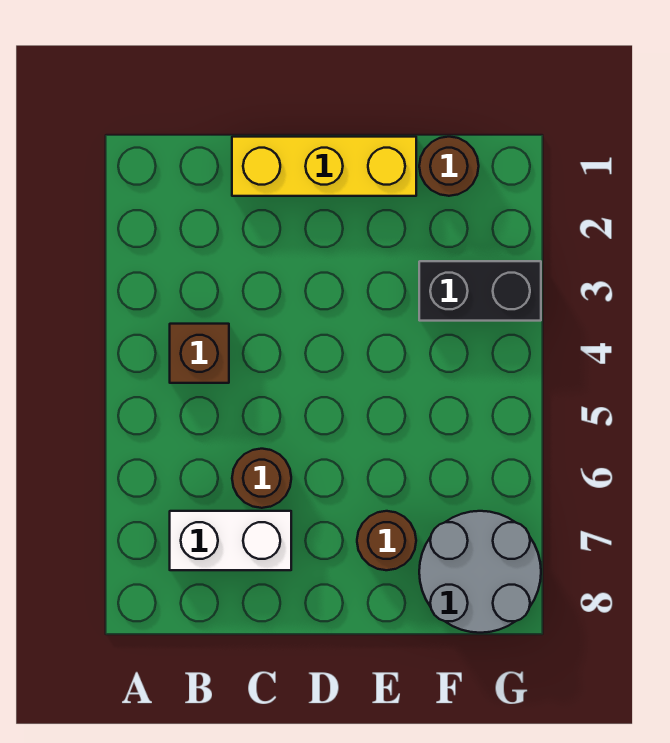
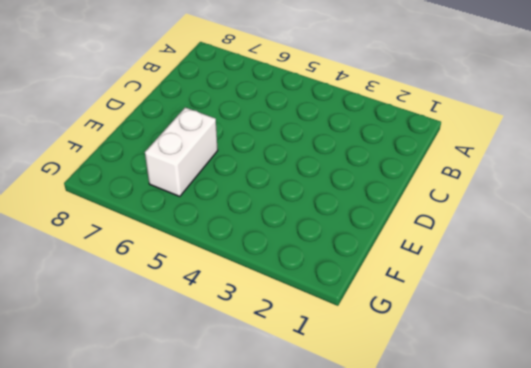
white 1x2 brick [145,107,218,197] -> white 1x2 brick moved to [170,511,291,570]
none -> brown 1x1 brick [170,324,229,383]
none -> yellow 1x3 brick [232,137,416,196]

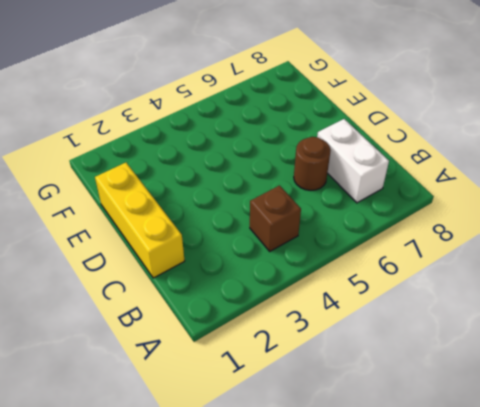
none -> brown 1x1 round brick [357,511,416,570]
none -> brown 1x1 round brick [419,137,479,196]

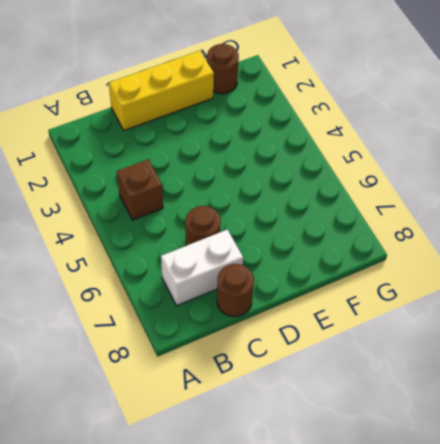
brown 1x1 round brick [217,264,254,317] -> brown 1x1 round brick moved to [357,511,416,570]
none -> black 1x2 brick [419,261,541,321]
none -> grey 2x2 round brick [419,511,541,633]

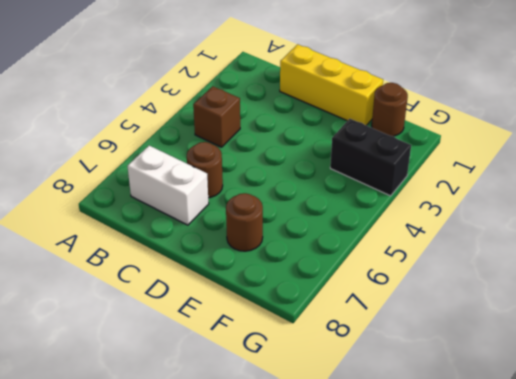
none -> grey 2x2 round brick [419,511,541,633]

